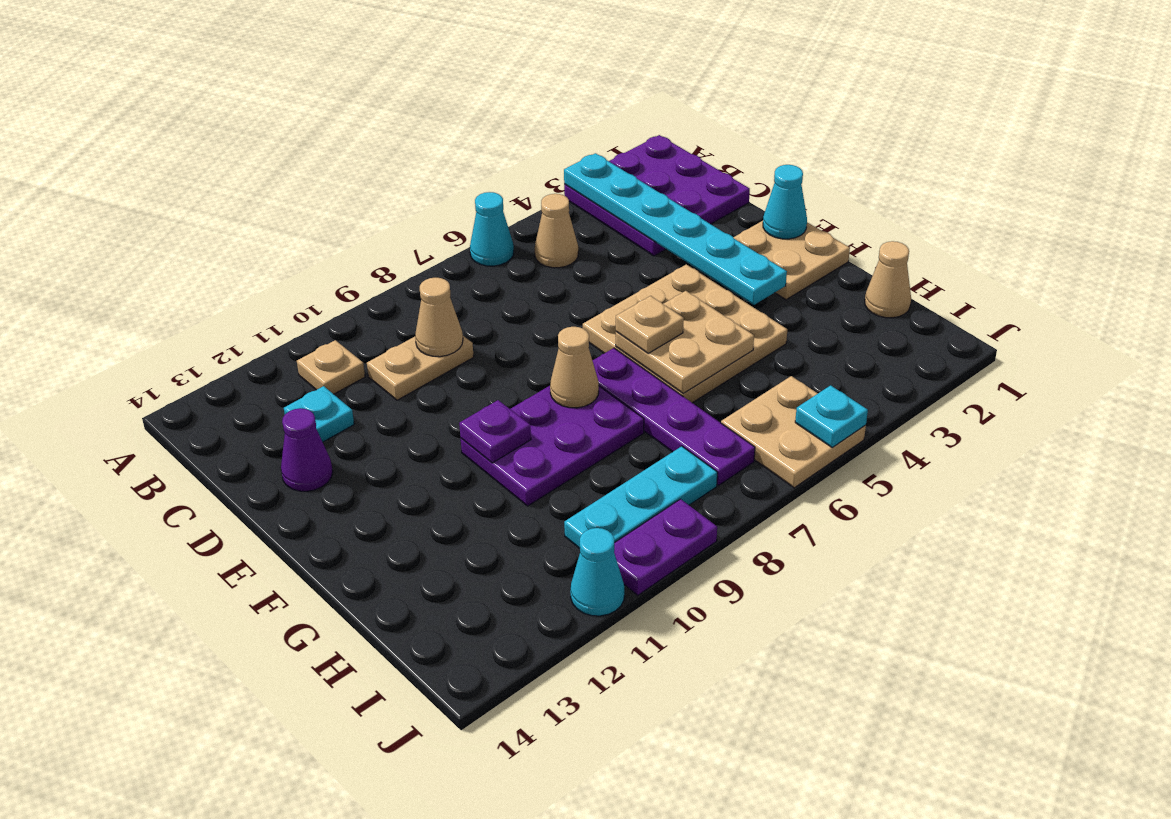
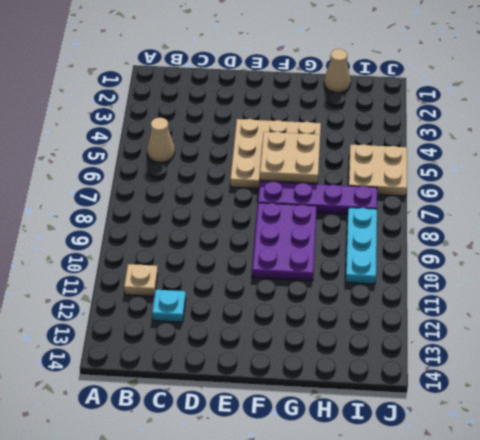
none -> purple 3x3 plate [564,135,750,256]
none -> cyan 1x1 cone [470,192,514,266]
none -> tan 1x2 plate [367,336,474,400]

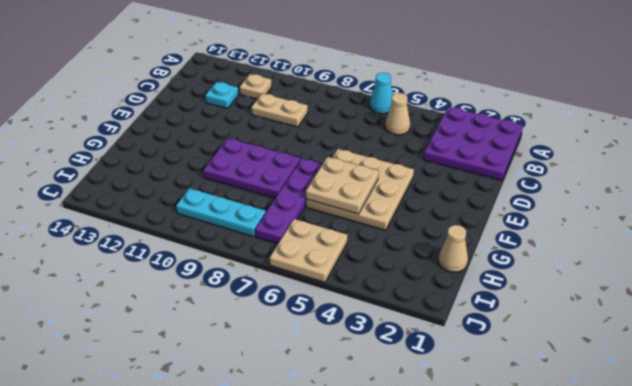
none -> purple 1x1 cone [281,408,333,491]
none -> tan 2x2 plate [733,221,850,300]
none -> purple 1x2 plate [614,499,717,595]

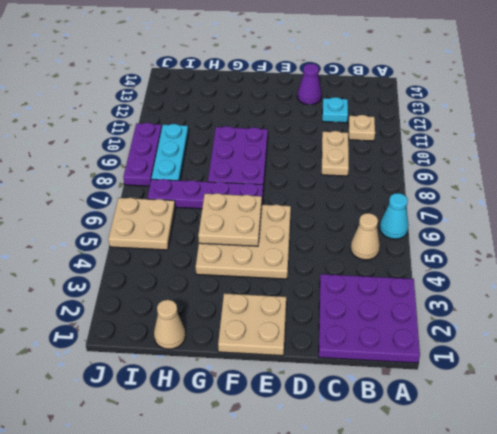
purple 1x3 plate [123,123,162,186] -> purple 1x2 plate [614,499,717,595]
none -> cyan 1x1 cone [570,528,624,616]
none -> cyan 1x6 plate [564,153,787,305]
none -> tan 1x1 cone [415,278,463,357]

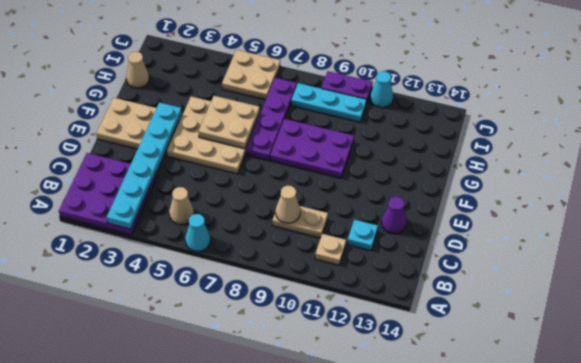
none -> cyan 1x1 cone [763,165,807,239]
none -> tan 1x1 cone [550,327,599,408]
none -> purple 1x1 plate [459,400,531,463]

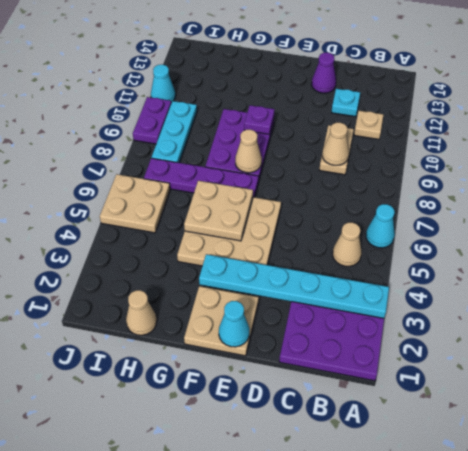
none -> cyan 1x1 plate [795,385,868,448]
none -> tan 1x1 plate [616,296,684,353]

